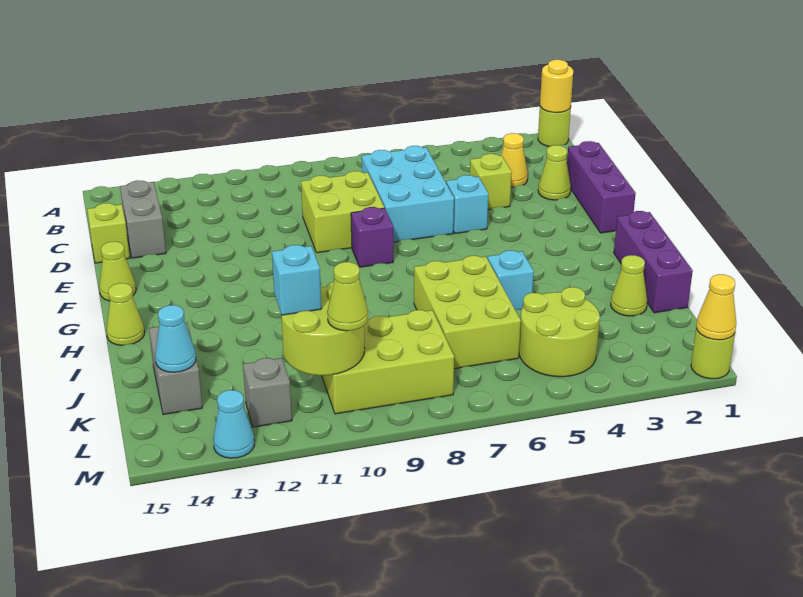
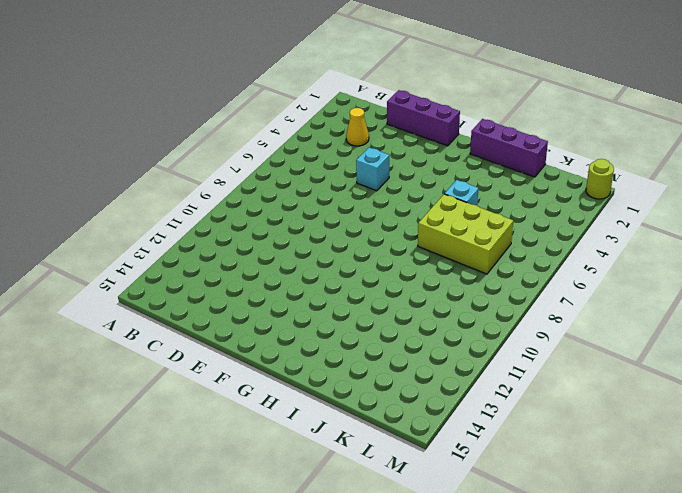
none -> lime 1x1 round brick [538,107,571,147]
none -> cyan 2x3 brick [362,146,454,242]
none -> grey 1x2 brick [120,180,166,258]

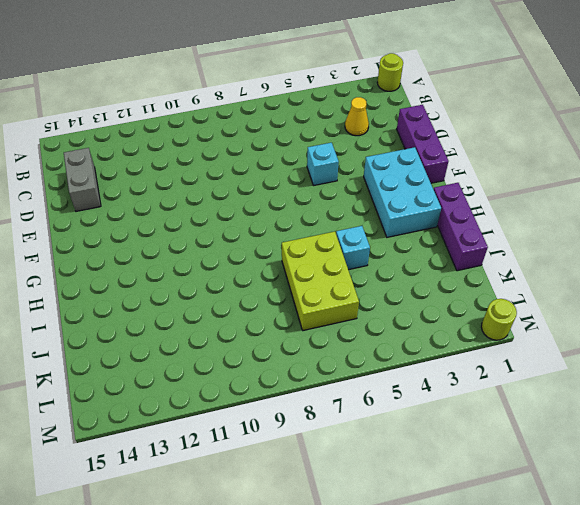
cyan 2x3 brick [364,147,441,237] -> cyan 2x3 brick moved to [362,146,454,242]
none -> lime 1x1 cone [538,145,571,200]
none -> lime 1x1 brick [470,154,512,210]
none -> lime 2x2 brick [301,171,384,253]

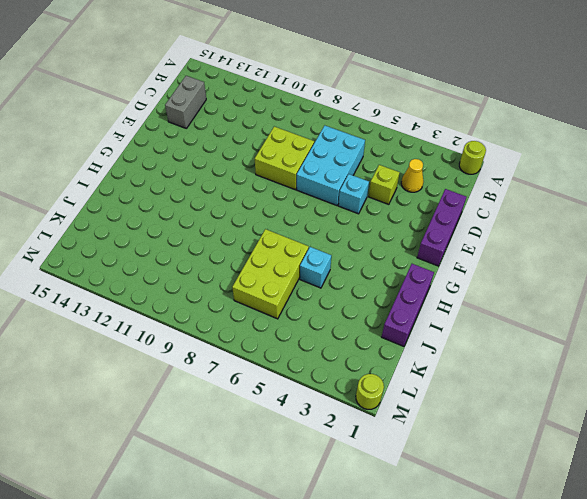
none -> lime 1x1 cone [538,145,571,200]
none -> lime 1x1 brick [87,203,130,263]
none -> purple 1x1 brick [351,207,393,267]

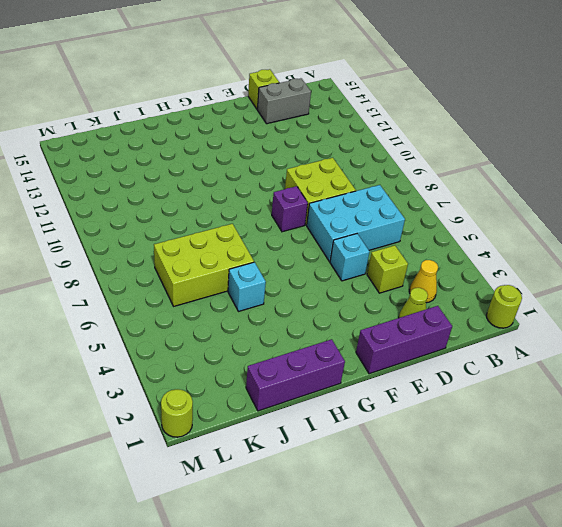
none -> lime 1x1 cone [99,242,136,301]
none -> lime 1x1 cone [106,283,144,345]
none -> lime 1x1 cone [611,255,647,316]

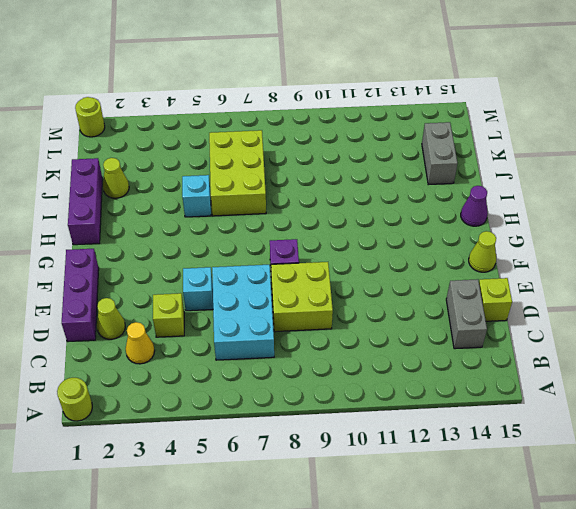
purple 1x1 cone [461,186,488,226] -> lime 1x1 cone [106,283,144,345]
none -> lime 2x2 round brick [519,287,600,377]
none -> lime 2x3 brick [322,310,454,414]
none -> grey 1x1 brick [243,358,292,427]

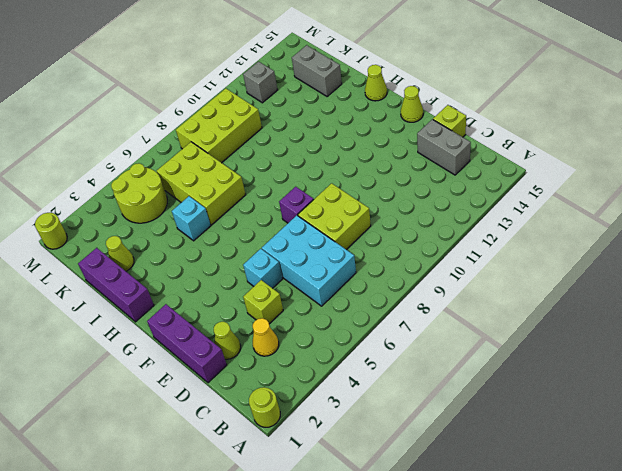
none -> cyan 1x1 cone [213,390,254,458]
none -> yellow 1x1 round brick [540,60,573,113]
none -> lime 2x2 round brick [281,282,365,375]

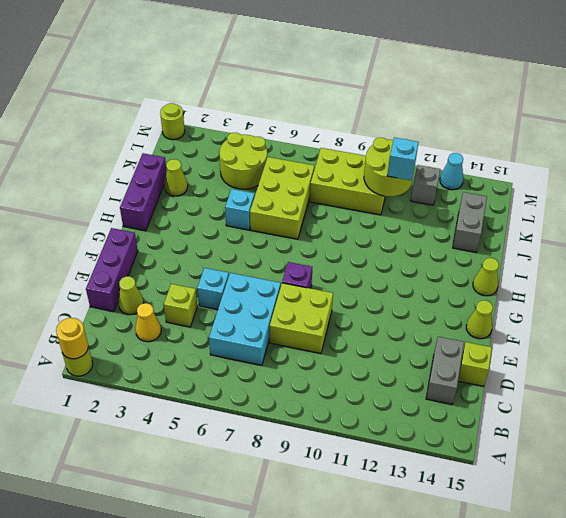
none -> cyan 1x1 cone [155,305,196,372]
none -> yellow 1x1 cone [696,274,736,340]
none -> lime 1x1 cone [327,262,368,331]

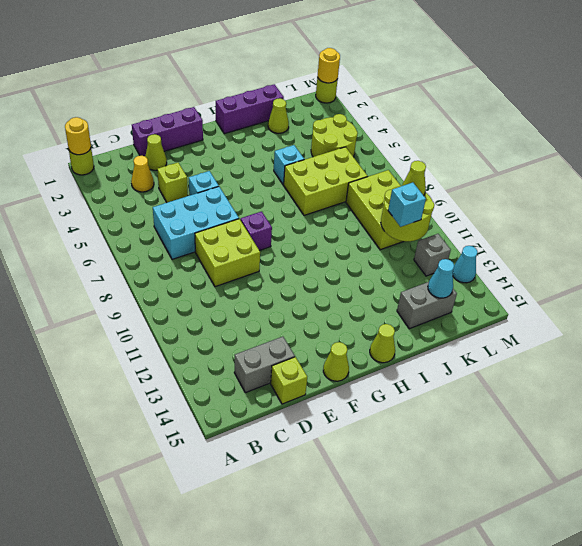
yellow 1x1 round brick [318,48,340,83] -> yellow 1x1 cone [696,274,736,340]

